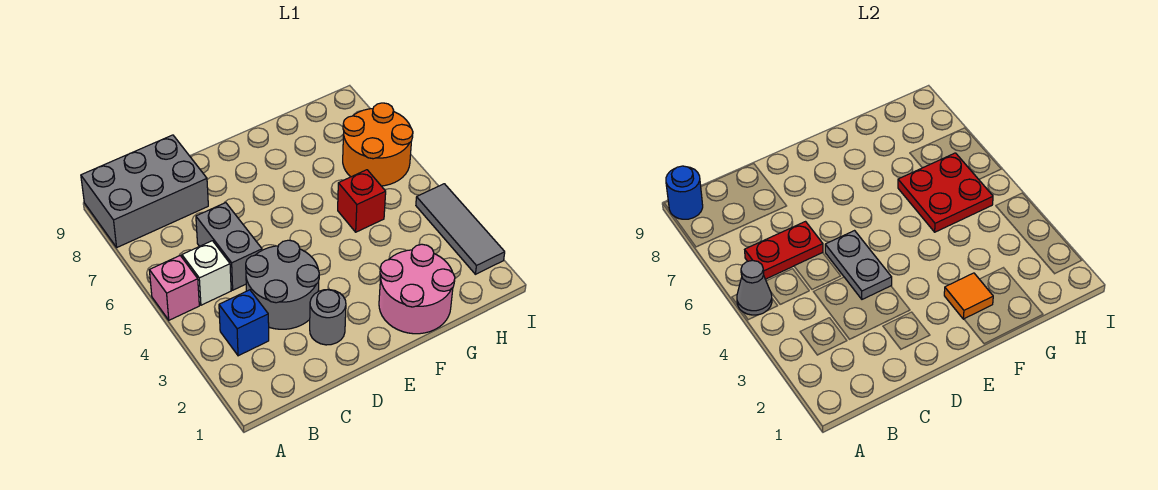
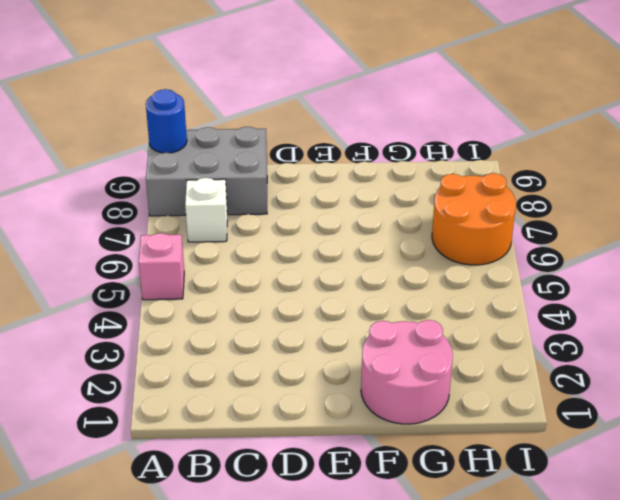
white 1x1 brick [185,178,227,242] -> white 1x1 brick moved to [182,241,231,305]
none -> blue 1x1 brick [219,290,269,356]
none -> grey 2x2 round brick [246,240,319,329]
none -> grey 1x2 brick [196,203,262,290]

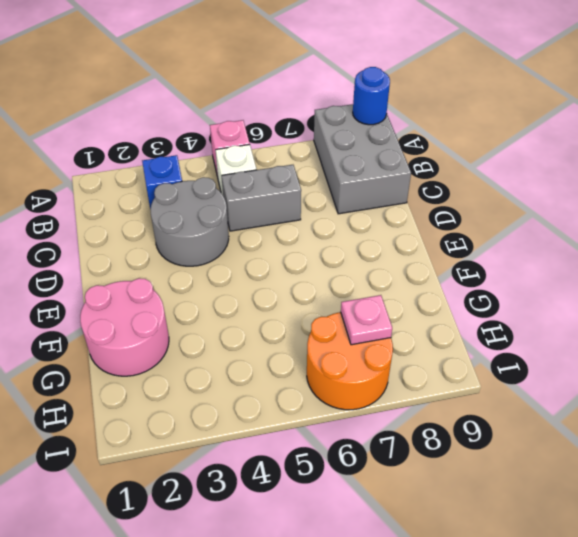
pink 1x1 plate [341,295,392,345] -> none
none -> grey 1x1 round brick [310,290,346,345]
none -> red 1x1 brick [338,170,386,232]
none -> grey 1x3 tile [416,184,505,274]

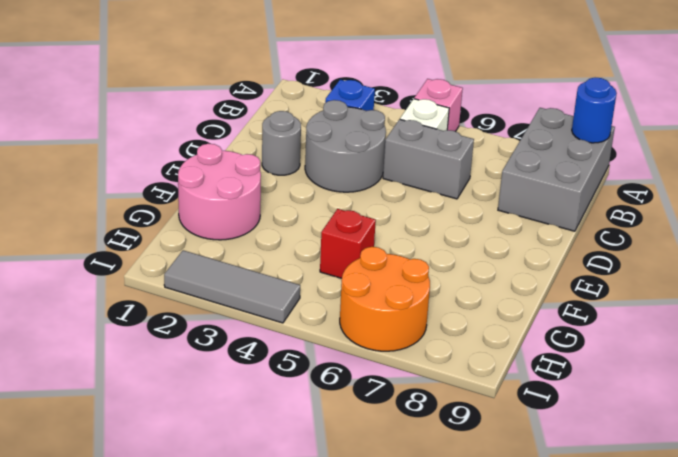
none -> grey 1x1 cone [737,260,772,315]
none -> red 1x2 plate [745,222,823,279]
none -> grey 1x2 plate [825,231,892,299]

